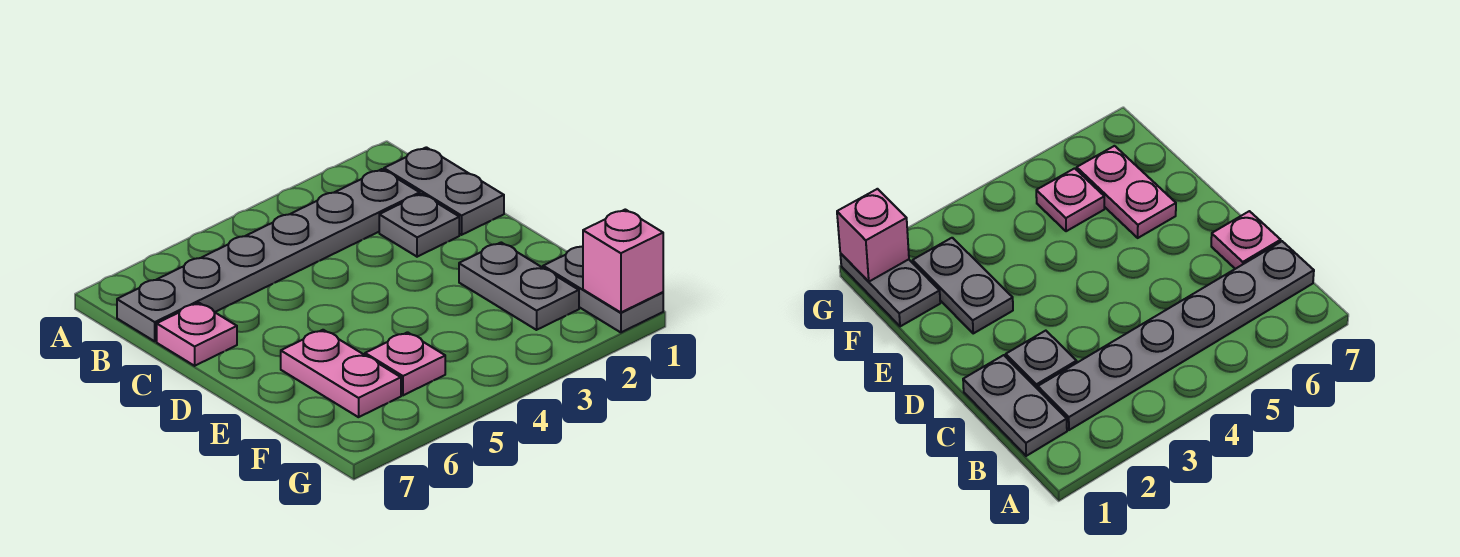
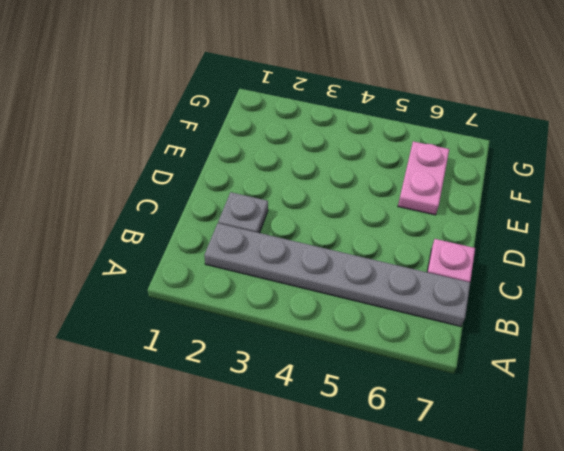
none -> grey 1x2 plate [384,147,504,235]
none -> grey 1x2 plate [459,242,579,330]

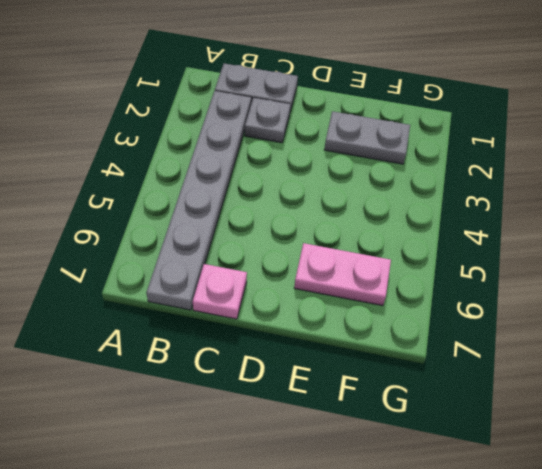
none -> grey 1x2 plate [543,247,663,332]
none -> pink 1x1 plate [365,332,445,395]

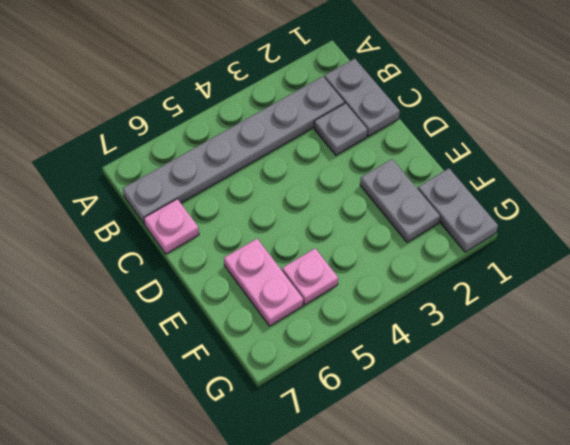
none -> pink 1x1 brick [583,209,663,312]

